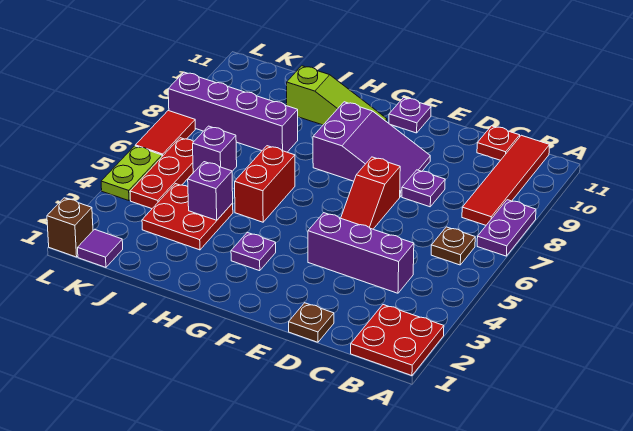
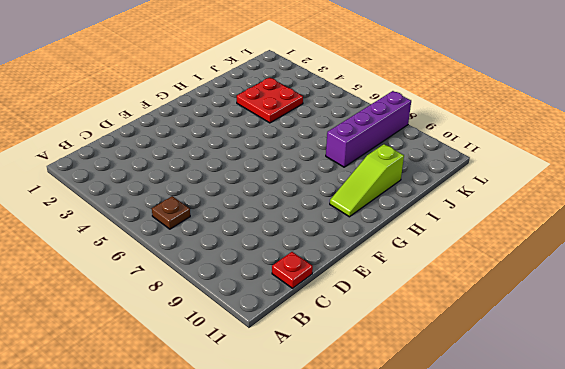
none -> red 2x2 plate [351,305,444,376]
none -> purple 1x2 plate [477,200,536,256]
none -> red 1x4 tile [462,135,550,225]

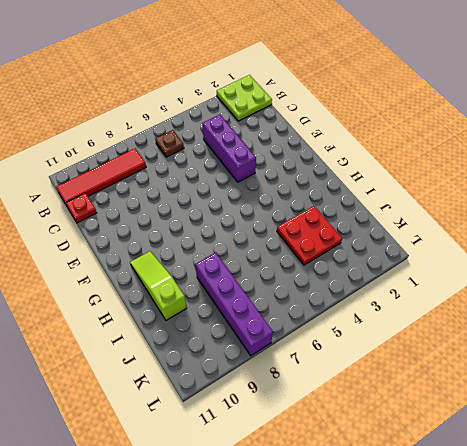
lime 2x2 plate [217,75,272,121] -> red 2x2 plate [351,305,444,376]
none -> purple 1x2 plate [477,200,536,256]
none -> brown 1x1 plate [289,303,334,342]
none -> purple 1x1 plate [402,170,445,207]

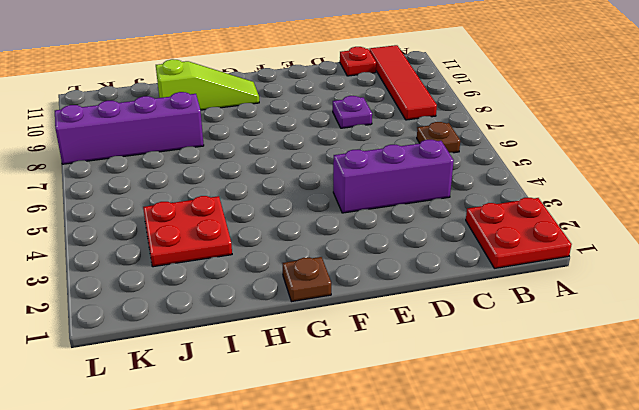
brown 1x1 plate [283,257,331,302] -> brown 1x1 plate moved to [289,303,334,342]
none -> purple 1x2 plate [477,200,536,256]
none -> red 1x2 slope [341,157,400,229]
none -> purple 2x3 slope [313,102,430,197]

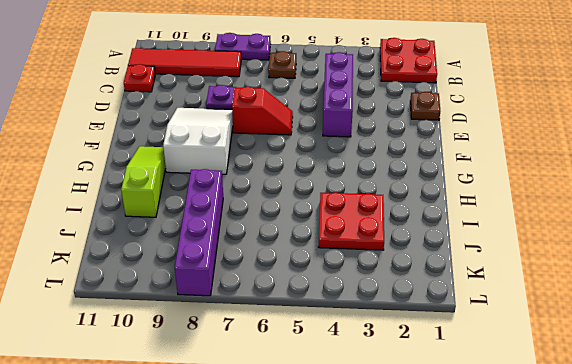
white 2x3 slope [163,108,233,174] -> purple 2x3 slope [313,102,430,197]
none -> purple 1x1 plate [389,97,431,133]
none -> purple 1x1 plate [231,233,276,271]
none -> red 1x2 brick [235,146,295,222]

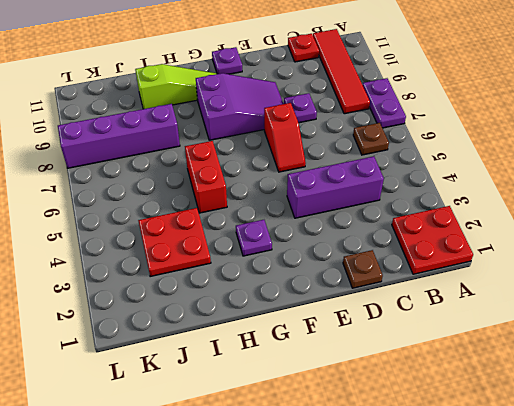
none -> purple 1x1 brick [193,126,237,173]
none -> purple 1x1 tile [78,229,123,267]
none -> red 1x3 plate [130,138,194,209]

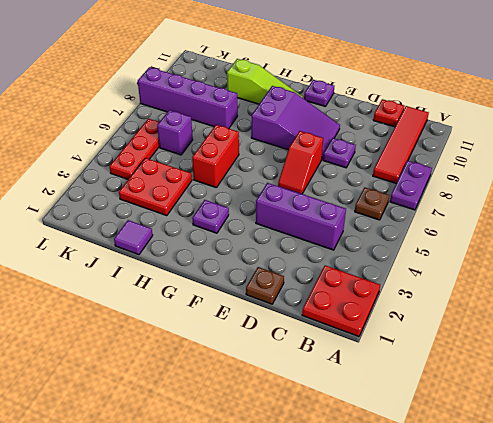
purple 1x1 tile [114,220,153,255] -> purple 1x1 tile moved to [78,229,123,267]
none -> brown 1x1 brick [47,198,93,257]
none -> lime 1x2 plate [101,146,162,201]
none -> red 1x2 tile [135,111,195,156]

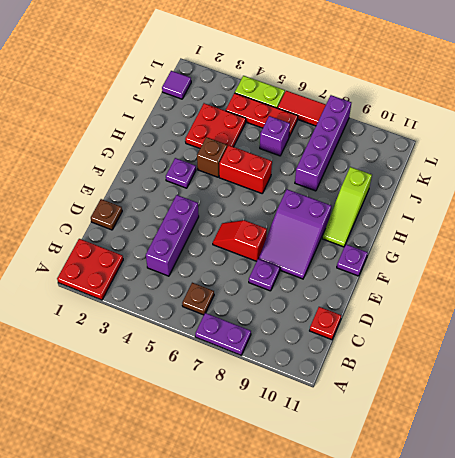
brown 1x1 brick [197,137,227,177] -> brown 1x1 brick moved to [47,198,93,257]
none -> red 1x4 tile [462,135,550,225]
none -> purple 1x1 brick [188,162,233,220]

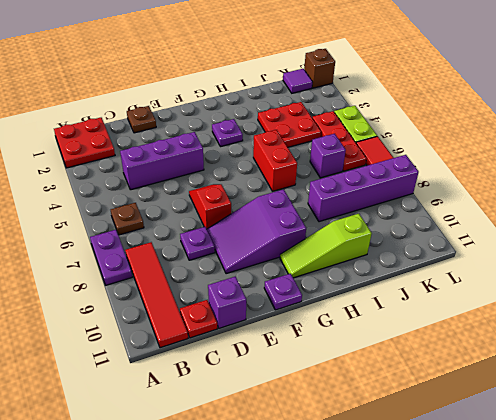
purple 1x1 brick [208,277,246,328] -> purple 1x1 brick moved to [188,162,233,220]

